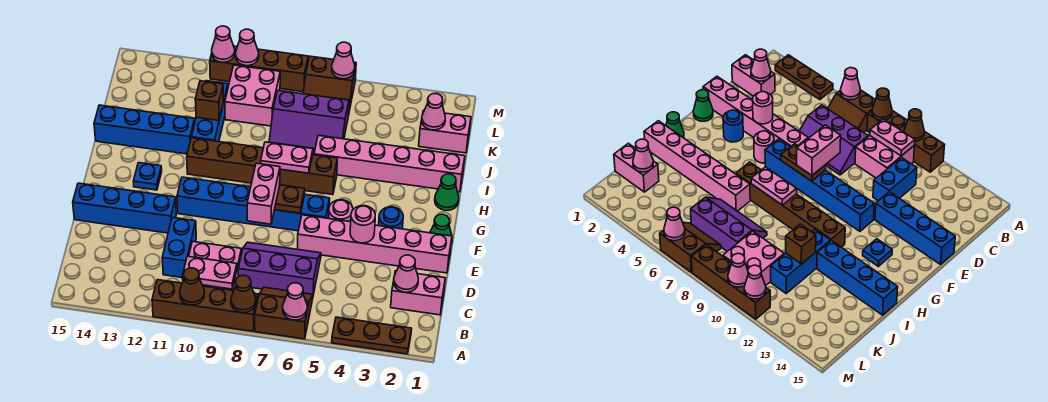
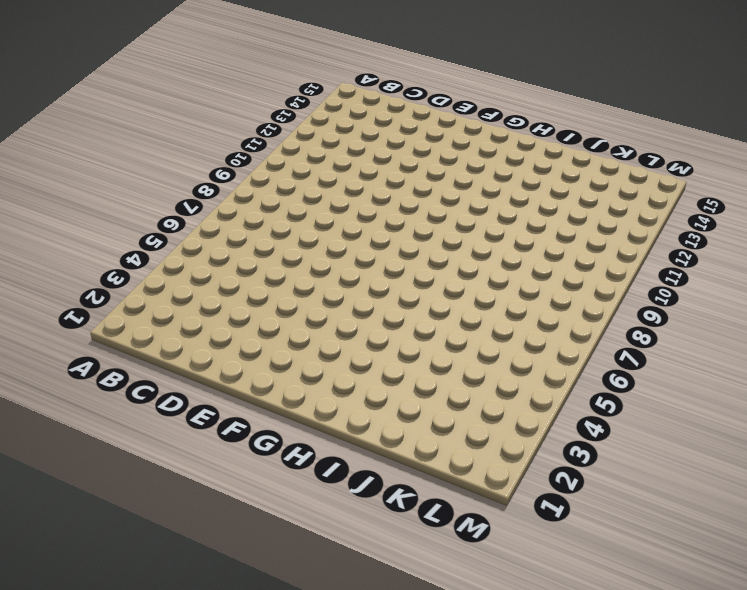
none -> brown 1x3 plate [332,317,412,354]
none -> brown 2x2 slope [255,287,313,339]
none -> brown 1x4 brick [152,280,258,331]
none -> pink 2x2 brick [189,242,242,291]

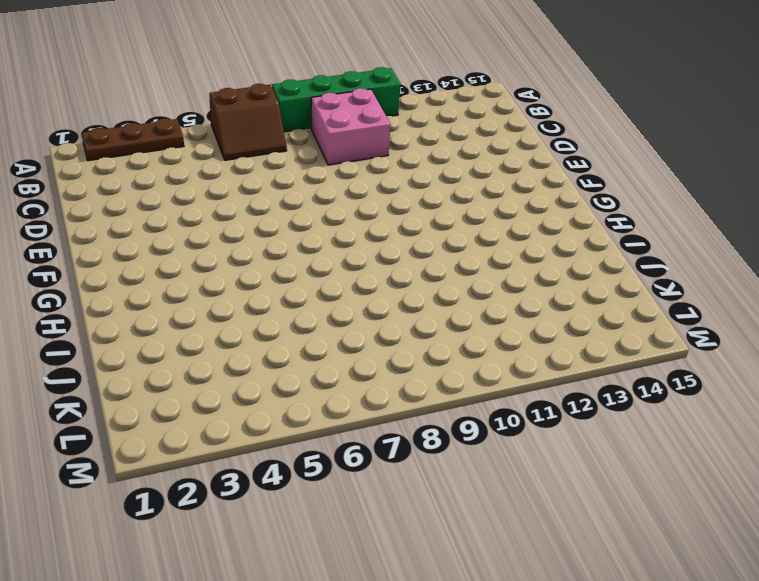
green 1x4 brick [272,67,400,132] -> brown 1x4 brick [152,280,258,331]
none -> pink 1x2 brick [391,271,445,315]
none -> purple 2x3 slope [238,242,321,294]
none -> blue 1x2 brick [162,217,196,278]
none -> pink 1x6 brick [298,215,452,273]

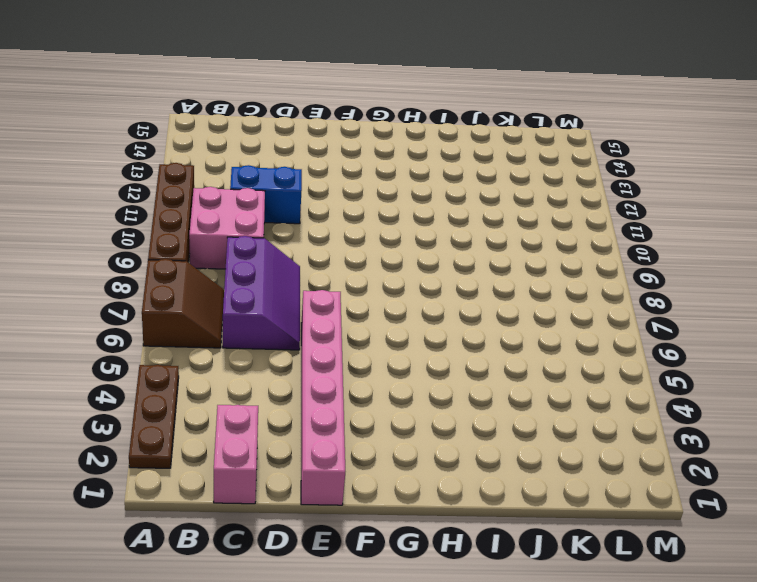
none -> blue 1x4 brick [73,183,176,233]
none -> green 1x1 cone [430,214,452,244]
none -> blue 1x1 round brick [379,207,403,229]
none -> pink 1x1 round brick [329,200,353,222]

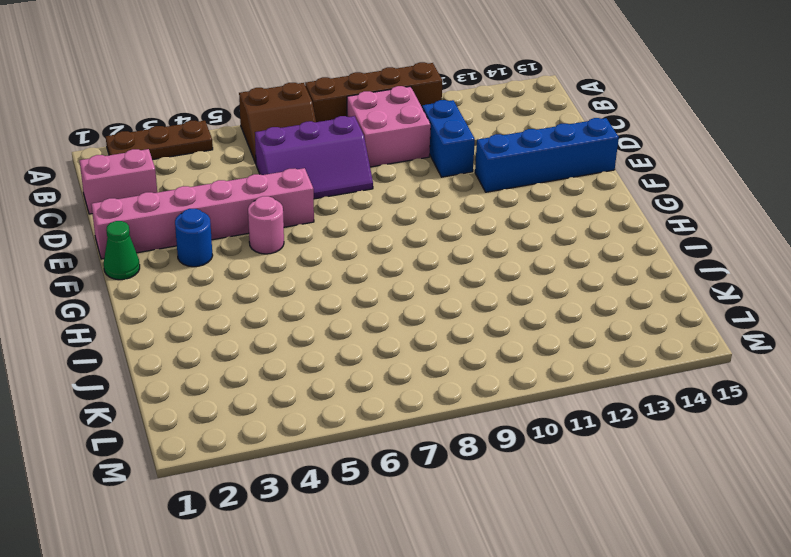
none -> blue 1x6 brick [177,177,330,231]
none -> blue 1x1 plate [133,163,162,190]
none -> green 1x1 cone [435,174,459,210]
none -> brown 1x6 brick [187,138,337,195]

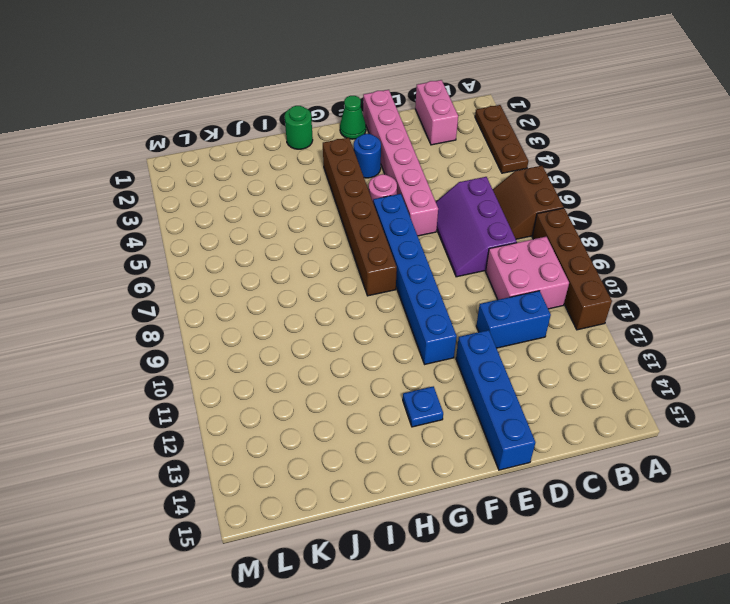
brown 1x6 brick [323,138,397,296] -> brown 1x6 brick moved to [187,138,337,195]
green 1x1 round brick [285,106,313,149] -> green 1x1 cone [435,174,459,210]
none -> pink 1x6 brick [314,135,465,192]
none -> blue 1x3 brick [191,81,228,142]
none -> blue 1x4 brick [94,105,195,154]
none -> purple 2x3 slope [269,91,349,152]

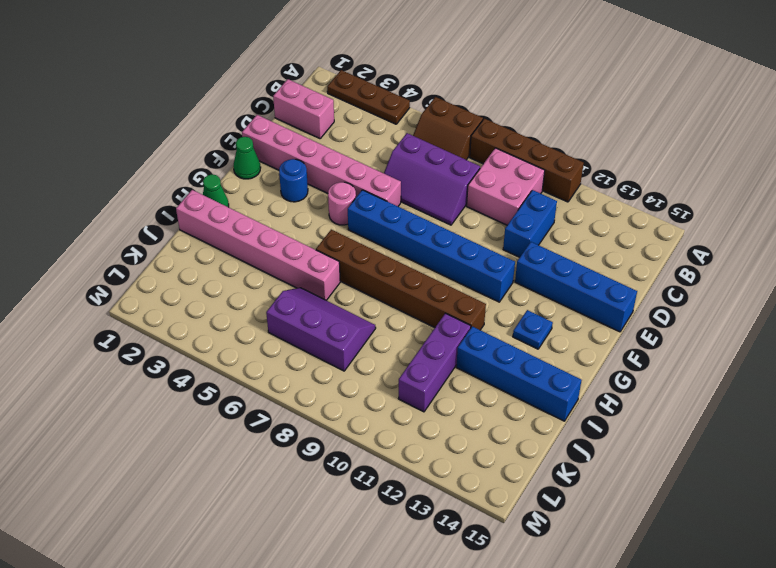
purple 1x3 brick [398,313,471,412] -> blue 1x3 brick [191,81,228,142]
none -> pink 1x2 brick [419,111,471,153]
none -> pink 2x2 brick [225,65,280,126]
none -> brown 2x2 slope [303,56,356,116]
none -> brown 1x4 brick [210,46,308,92]

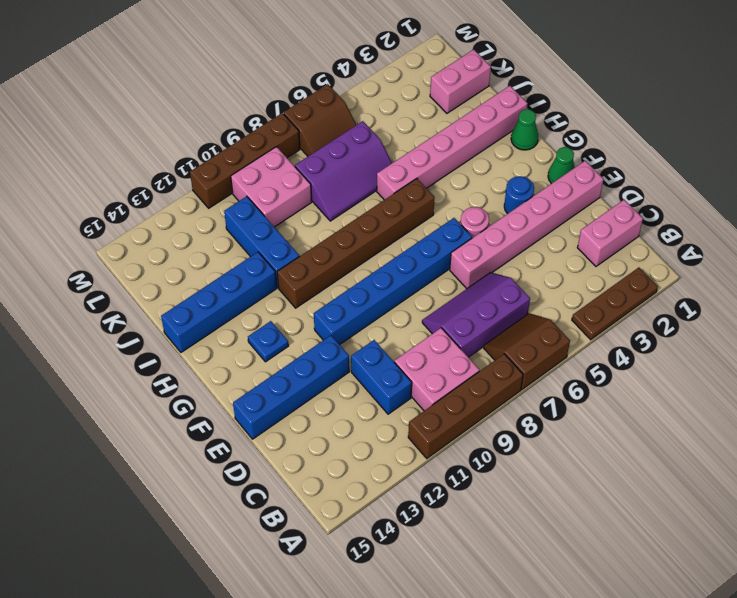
none -> pink 1x1 cone [283,283,307,320]
none -> brown 1x1 cone [231,275,256,313]
none -> brown 1x1 cone [180,268,204,305]
none -> pink 1x2 plate [182,256,237,289]

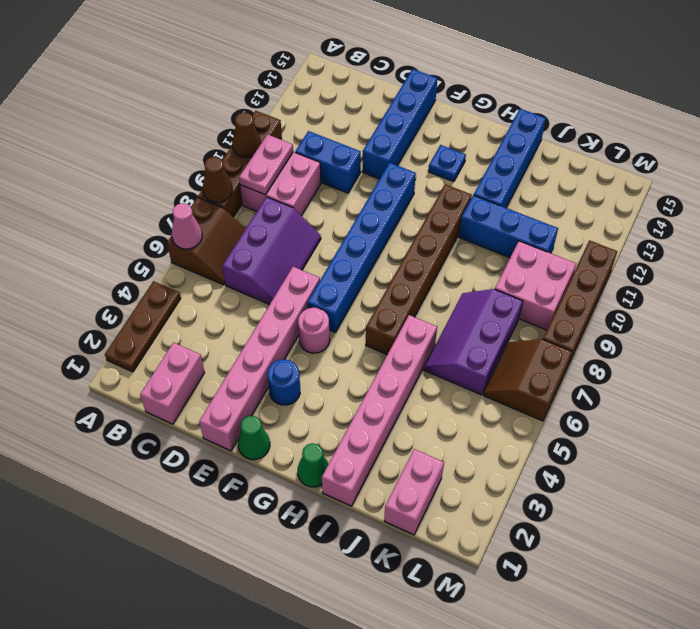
none -> pink 1x1 cone [394,255,418,292]
none -> pink 1x1 round brick [350,206,375,243]
none -> brown 1x2 plate [275,185,305,213]
none -> pink 1x2 plate [261,142,313,173]

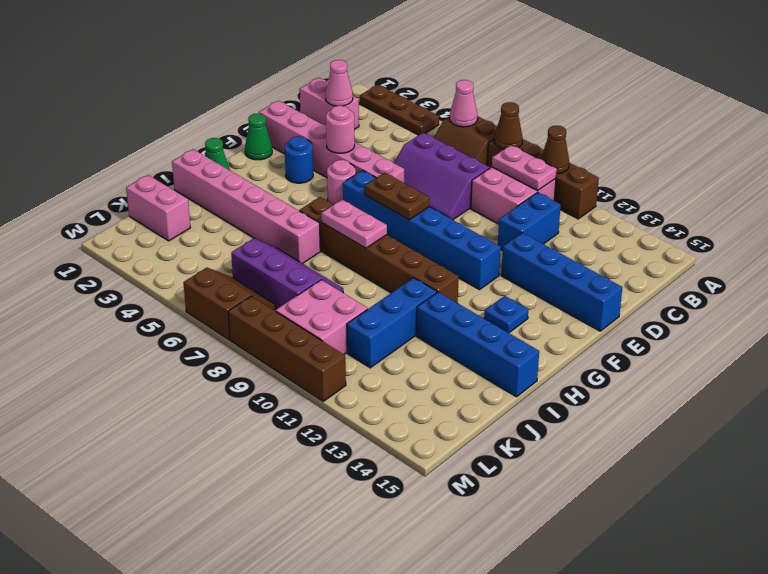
none -> brown 1x1 brick [195,81,223,120]
none -> pink 1x1 cone [422,94,445,130]
none -> pink 1x1 cone [332,42,355,79]
none -> pink 1x1 cone [236,29,259,66]

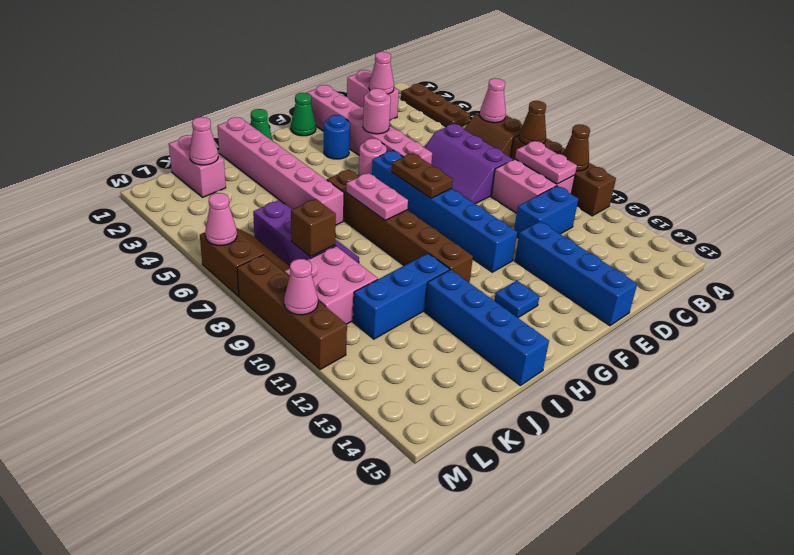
brown 1x1 brick [291,199,336,257] -> brown 1x1 brick moved to [195,81,223,120]
none -> pink 1x1 cone [212,26,235,62]
none -> pink 1x2 brick [247,163,280,224]

